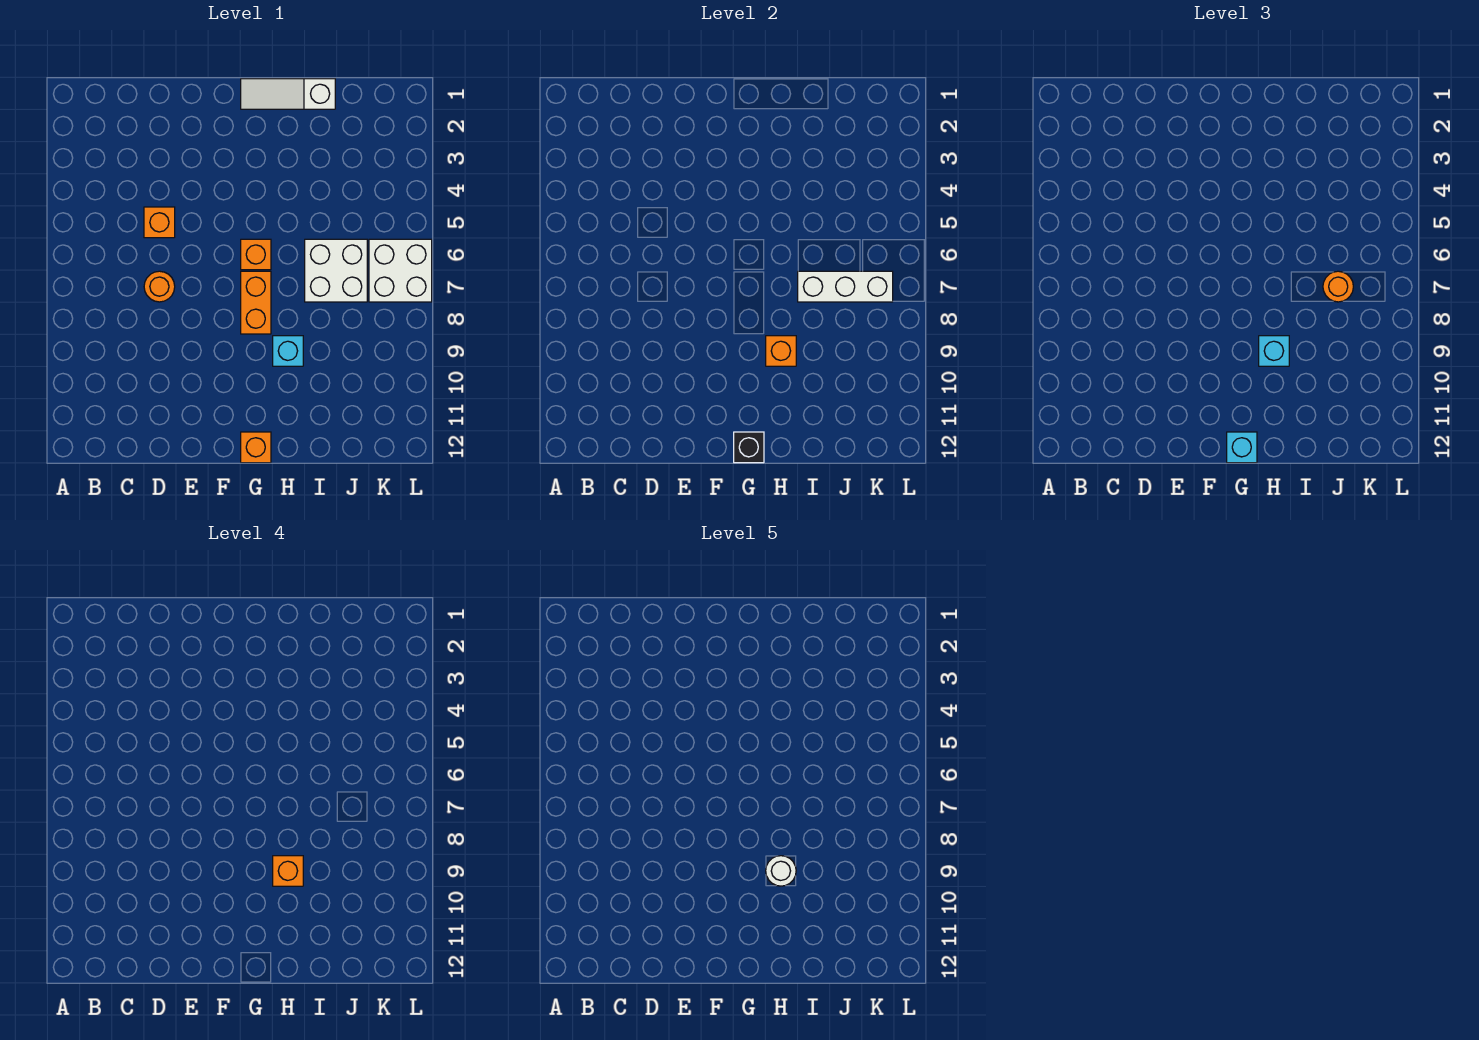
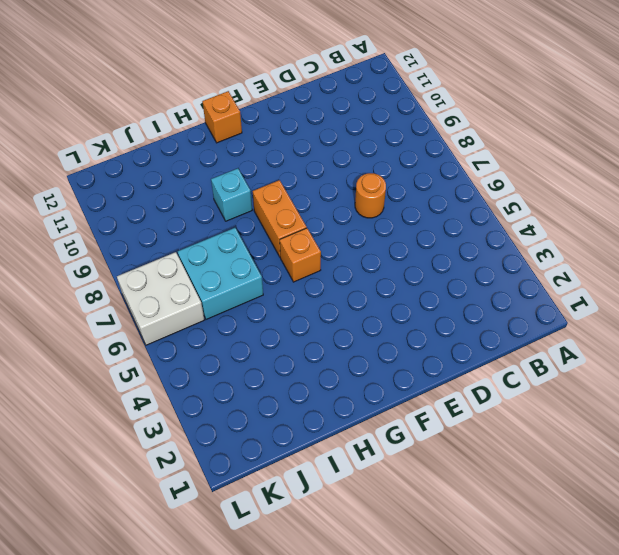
cyan 2x2 brick [178,228,263,319] -> white 2x2 brick [305,239,367,302]
none -> orange 1x1 brick [144,207,175,238]
none -> white 1x3 slope [241,79,335,109]
none -> black 1x1 brick [734,432,764,463]

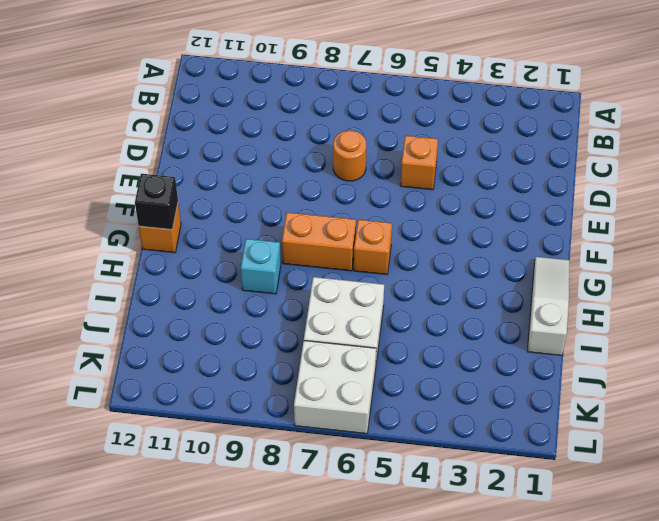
none -> orange 1x1 brick [766,336,796,366]
none -> white 1x3 brick [798,271,893,302]
none -> cyan 1x1 brick [1227,432,1257,463]

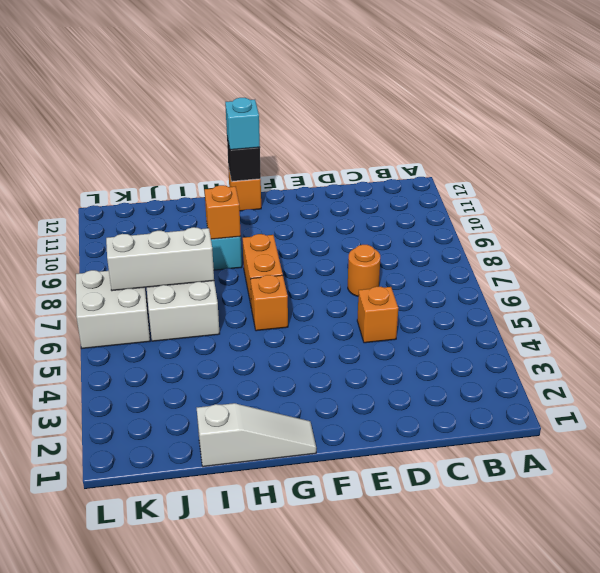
none -> cyan 1x1 brick [1259,336,1289,366]
none -> orange 1x1 round brick [1323,271,1353,302]
none -> orange 1x1 brick [273,856,303,886]

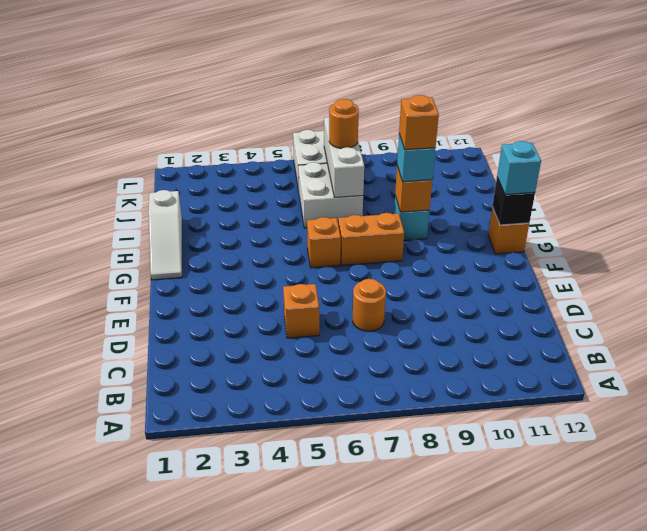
none -> white 1x1 round brick [766,856,796,886]

